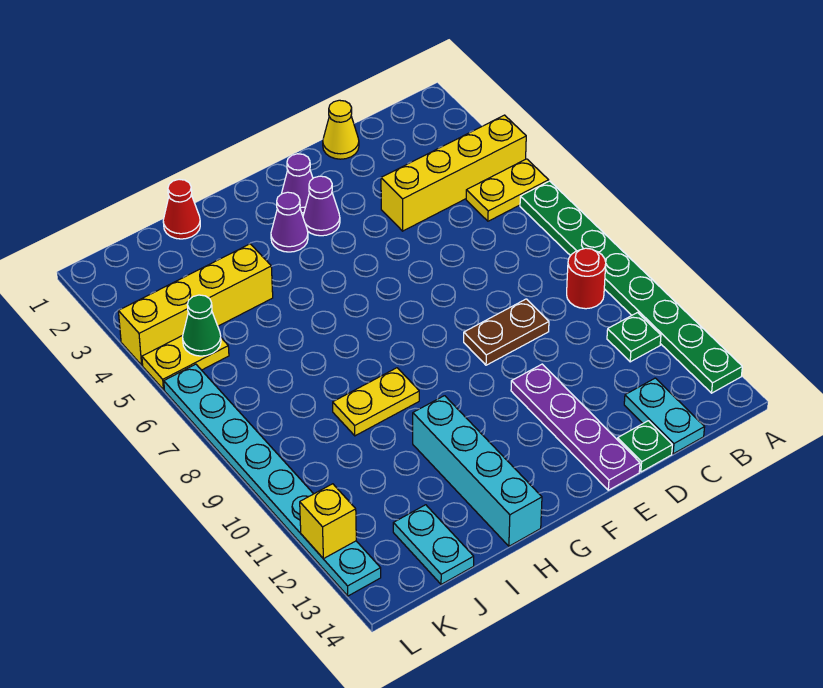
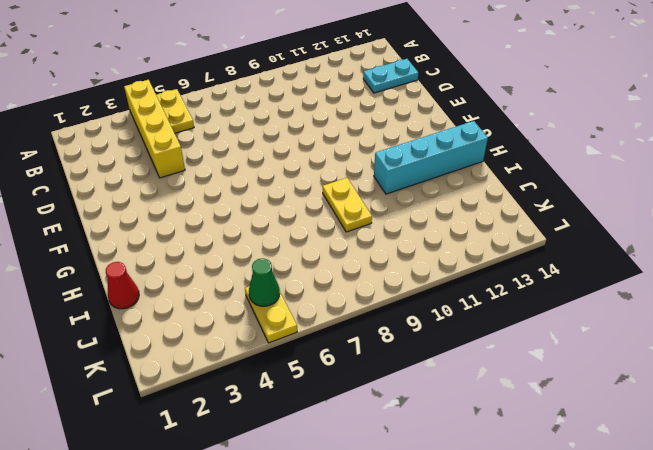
none -> green 1x8 plate [520,181,742,393]
none -> red 1x1 round brick [567,248,606,309]
none -> green 1x1 plate [607,313,661,362]

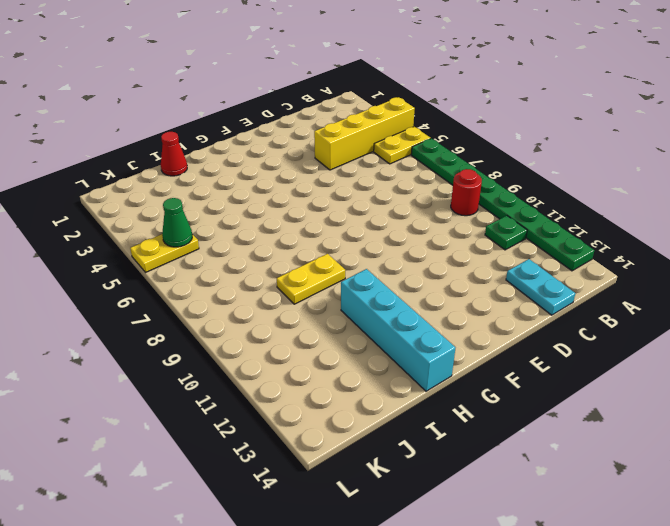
none -> yellow 1x1 cone [323,100,359,159]
none -> brown 1x2 plate [464,299,549,365]
none -> green 1x1 plate [618,421,672,472]

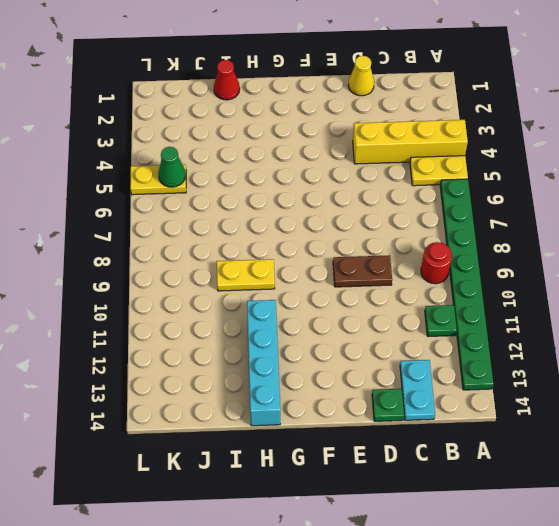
none -> purple 1x4 plate [511,364,640,490]
none -> purple 1x1 cone [282,154,313,213]
none -> purple 1x1 cone [303,176,340,236]

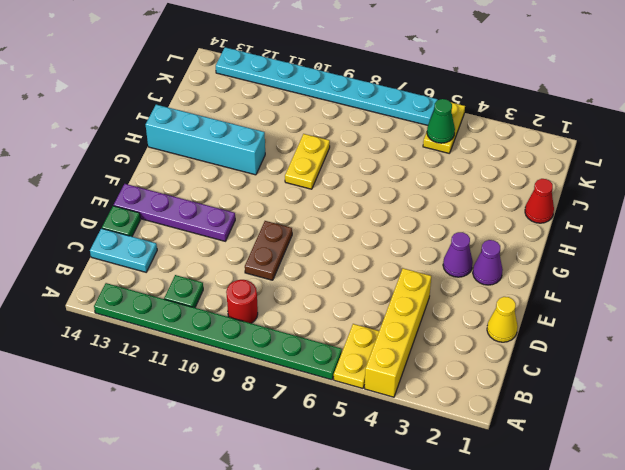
none -> purple 1x1 cone [271,192,308,252]
none -> yellow 1x4 brick [118,244,273,365]
none -> cyan 1x2 plate [393,505,474,584]

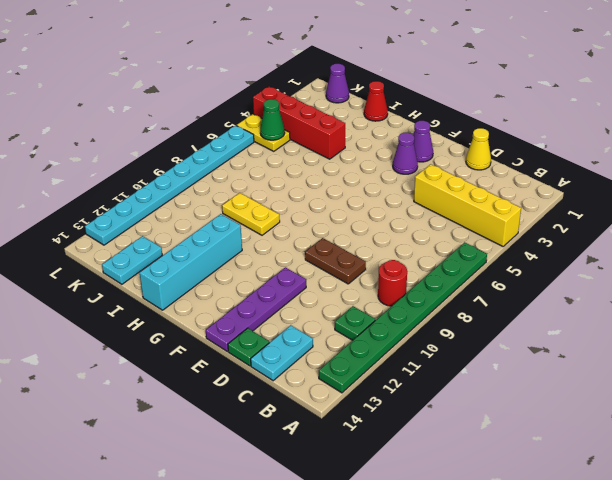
red 1x4 brick [253,87,345,159] -> yellow 1x4 brick [118,244,273,365]
purple 1x1 cone [326,64,349,103] -> purple 1x1 cone moved to [271,192,308,252]
none -> yellow 1x2 plate [466,159,549,221]
none -> yellow 1x1 brick [300,484,356,559]

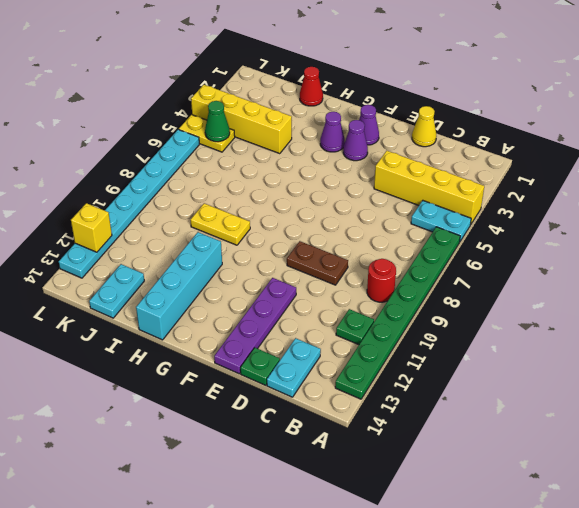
cyan 1x2 plate [411,201,471,241] -> yellow 1x2 plate [466,159,549,221]

